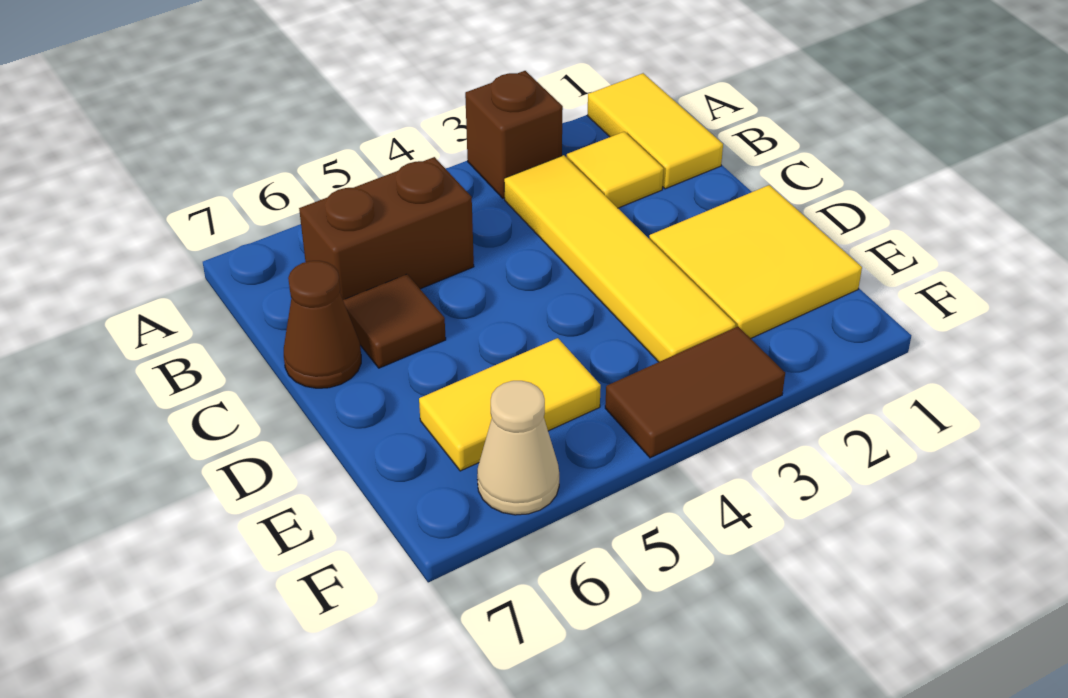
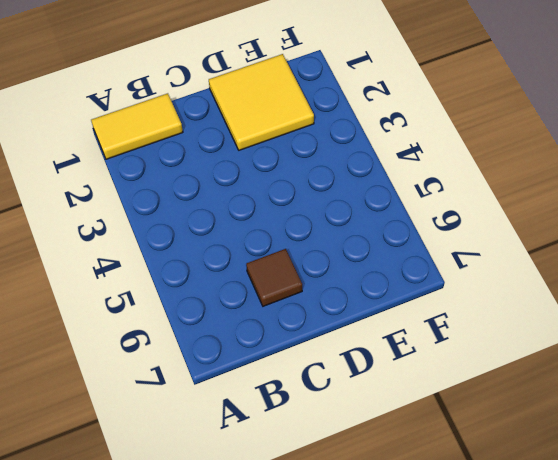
none -> brown 1x1 brick [465,71,563,198]
none -> yellow 1x1 tile [567,132,664,208]

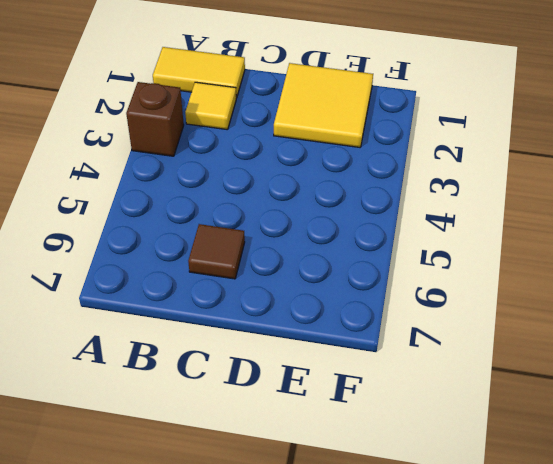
none -> yellow 1x4 tile [504,155,736,362]
none -> brown 1x2 brick [299,157,474,300]

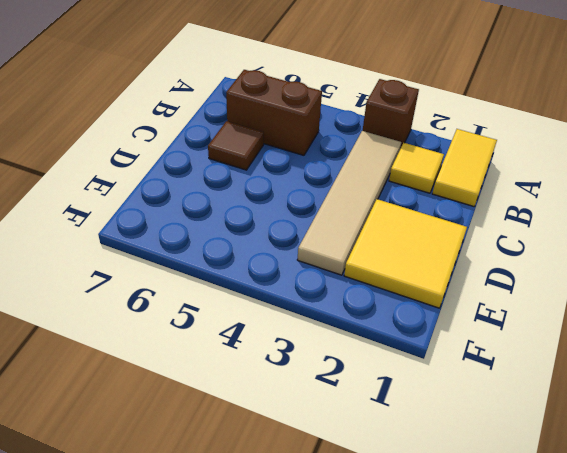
tan 1x4 tile [297,131,401,275] -> yellow 1x4 tile [504,155,736,362]
none -> brown 1x1 cone [284,261,361,388]
none -> yellow 1x2 tile [419,338,601,471]

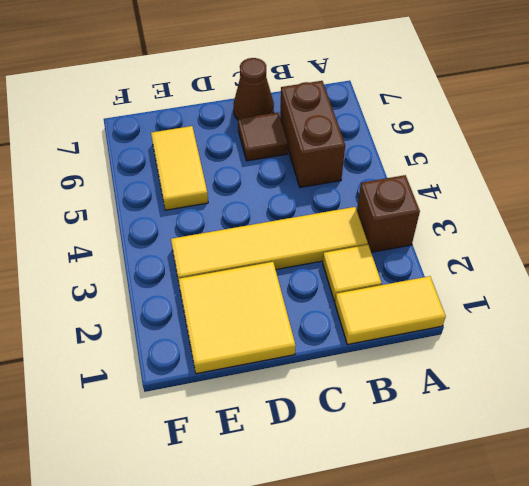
none -> brown 1x2 tile [605,327,785,458]
none -> tan 1x1 cone [477,381,559,515]

